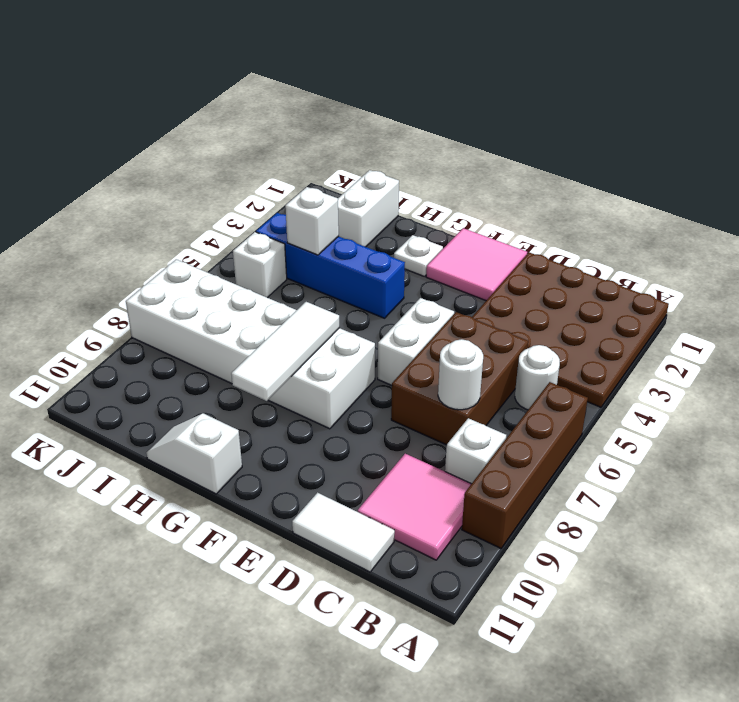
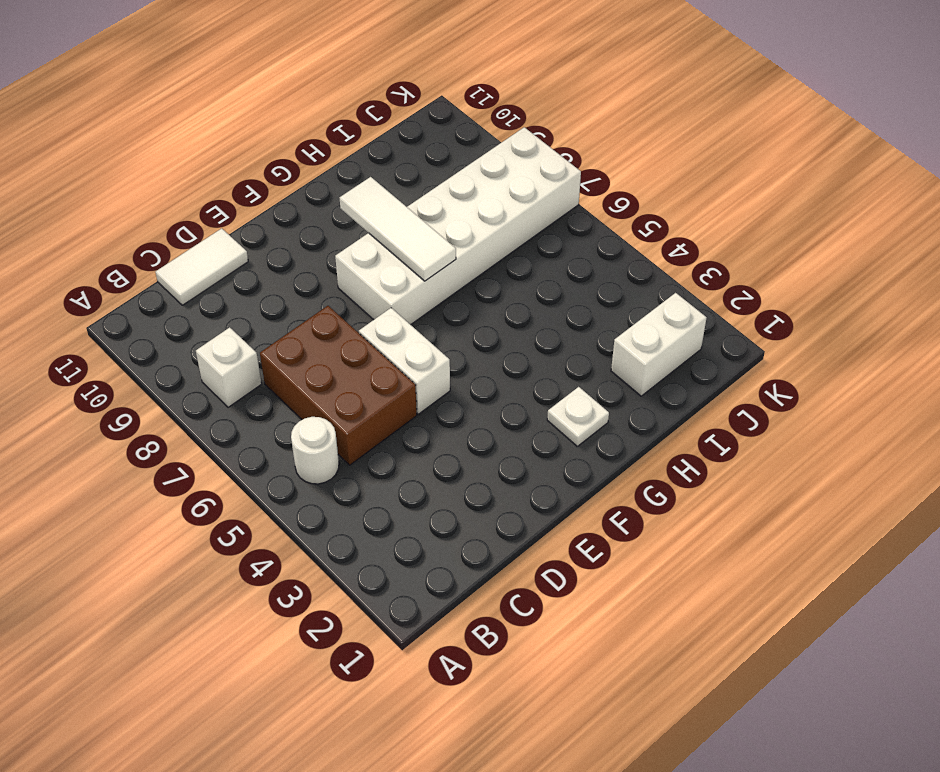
white 1x2 brick [611,293,707,396] -> white 1x2 brick turned to [338,170,399,247]
none -> brown 4x4 plate [472,252,669,407]
none -> brown 1x4 brick [462,382,588,548]
none -> pink 2x2 tile [358,454,471,560]

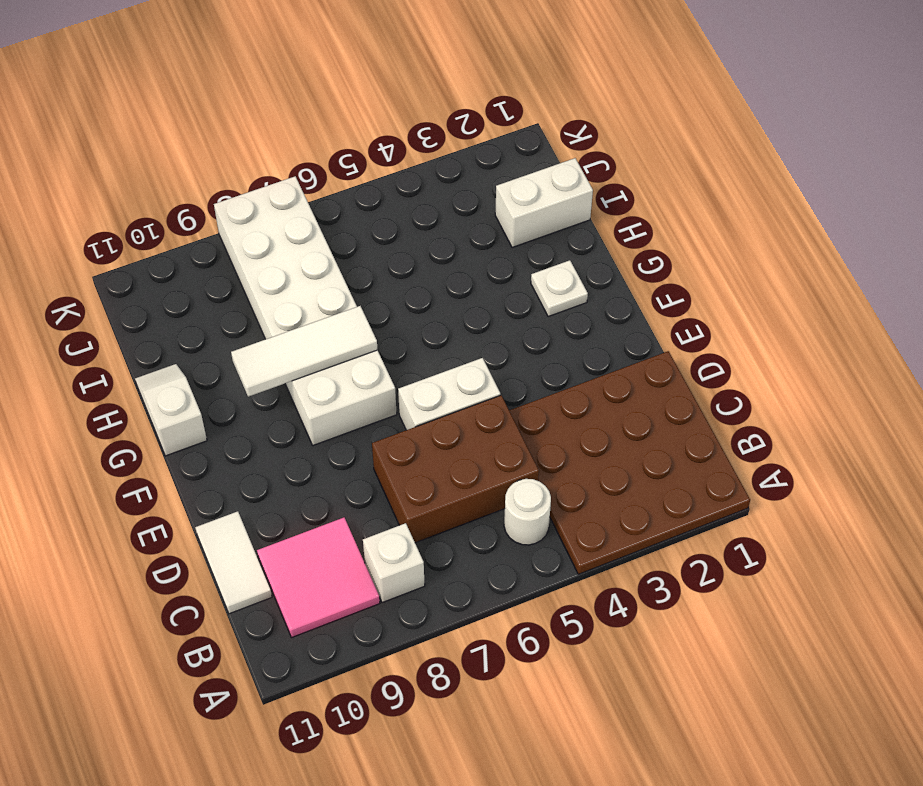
none -> brown 1x4 brick [462,382,588,548]
none -> pink 2x2 tile [426,228,527,301]
none -> blue 1x4 brick [256,213,405,318]

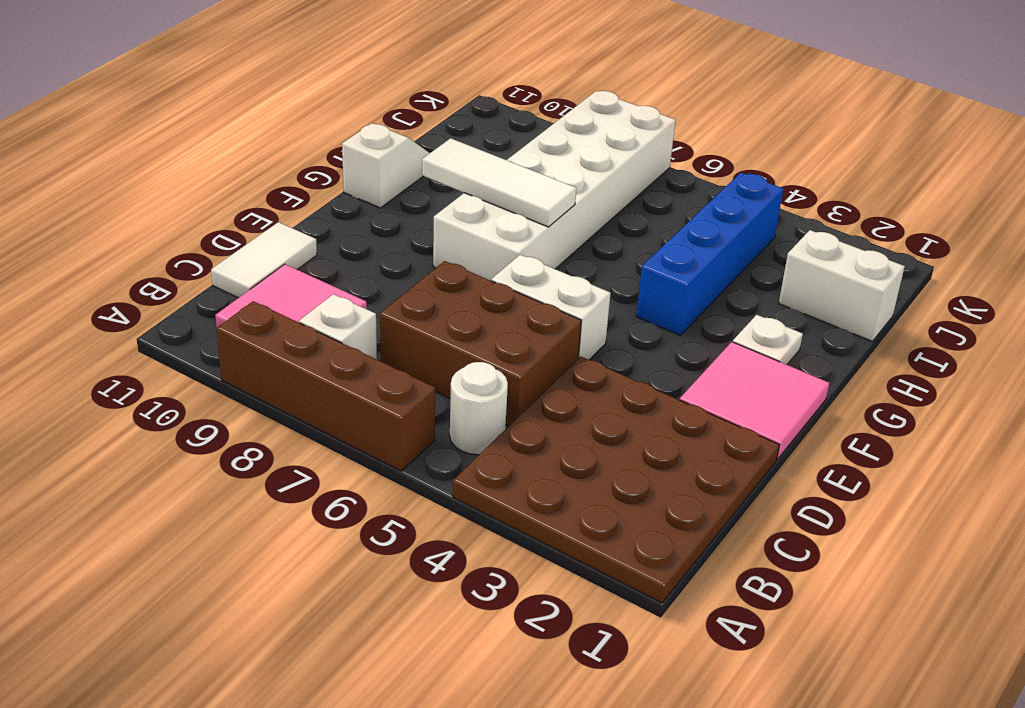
none -> white 1x1 brick [233,232,287,298]
none -> white 1x1 round brick [438,339,483,410]
none -> white 1x1 brick [285,187,339,255]

